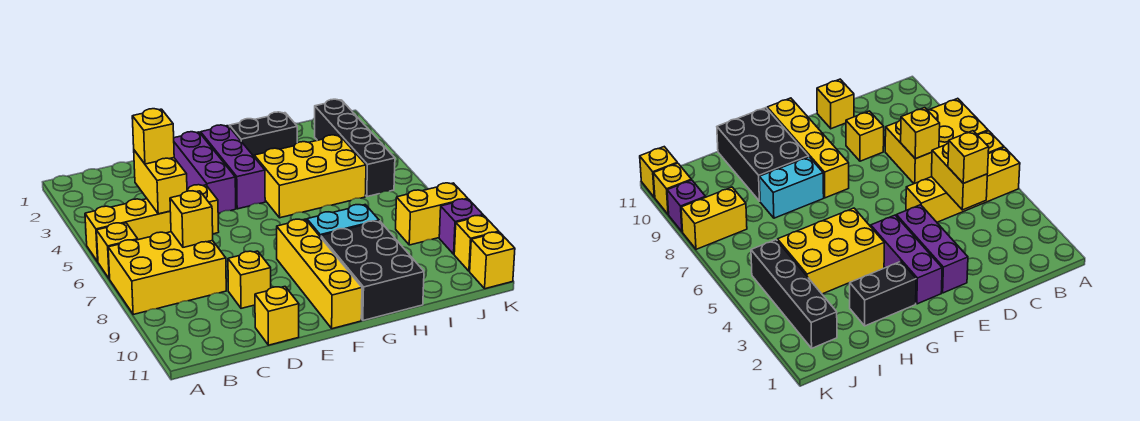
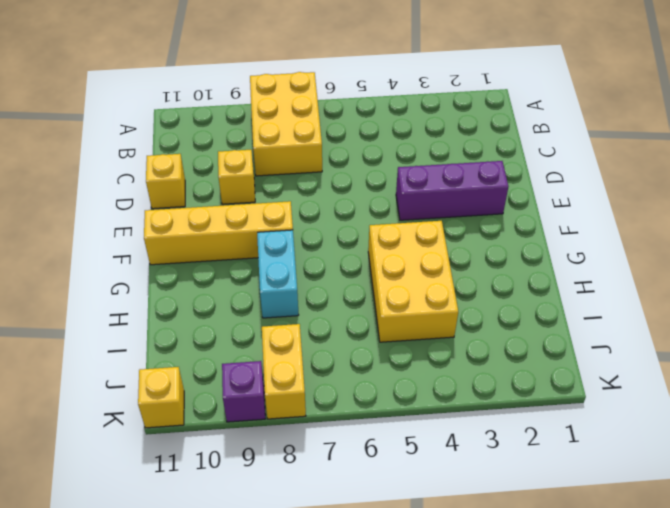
none -> yellow 1x4 brick [85,185,219,262]
none -> yellow 1x1 brick [97,223,138,279]
none -> purple 1x3 brick [201,125,265,209]

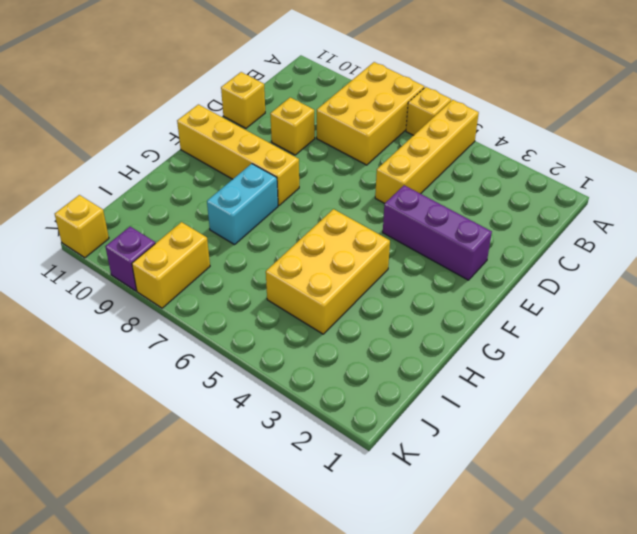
none -> purple 1x3 brick [201,125,265,209]
none -> black 1x2 brick [230,112,297,156]
none -> black 2x3 brick [321,221,424,321]

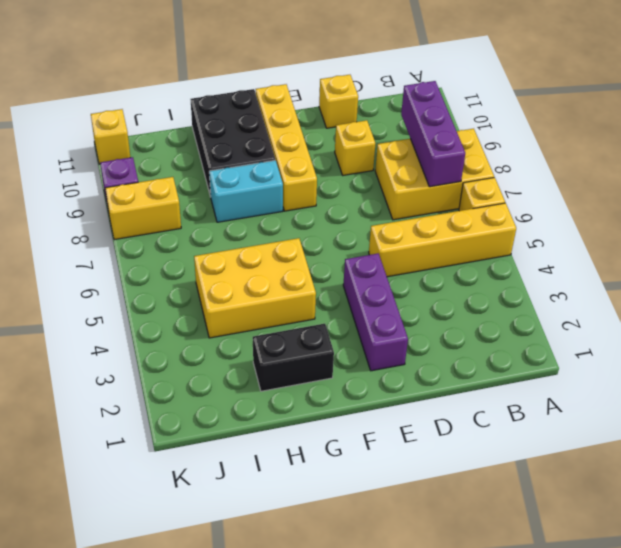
purple 1x3 brick [401,81,465,187] -> purple 1x3 brick moved to [201,125,265,209]
none -> black 1x4 brick [315,99,395,197]
none -> yellow 1x1 brick [454,216,499,271]
none -> yellow 1x2 brick [134,150,187,214]

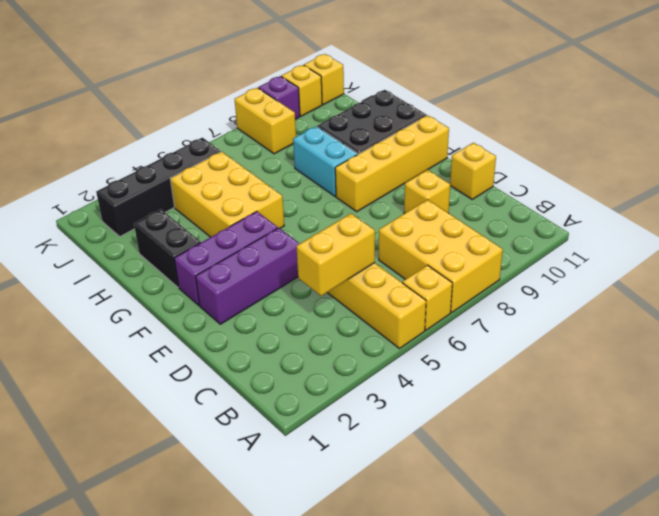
none -> yellow 1x1 brick [170,191,213,247]
none -> yellow 1x1 brick [132,109,174,164]

